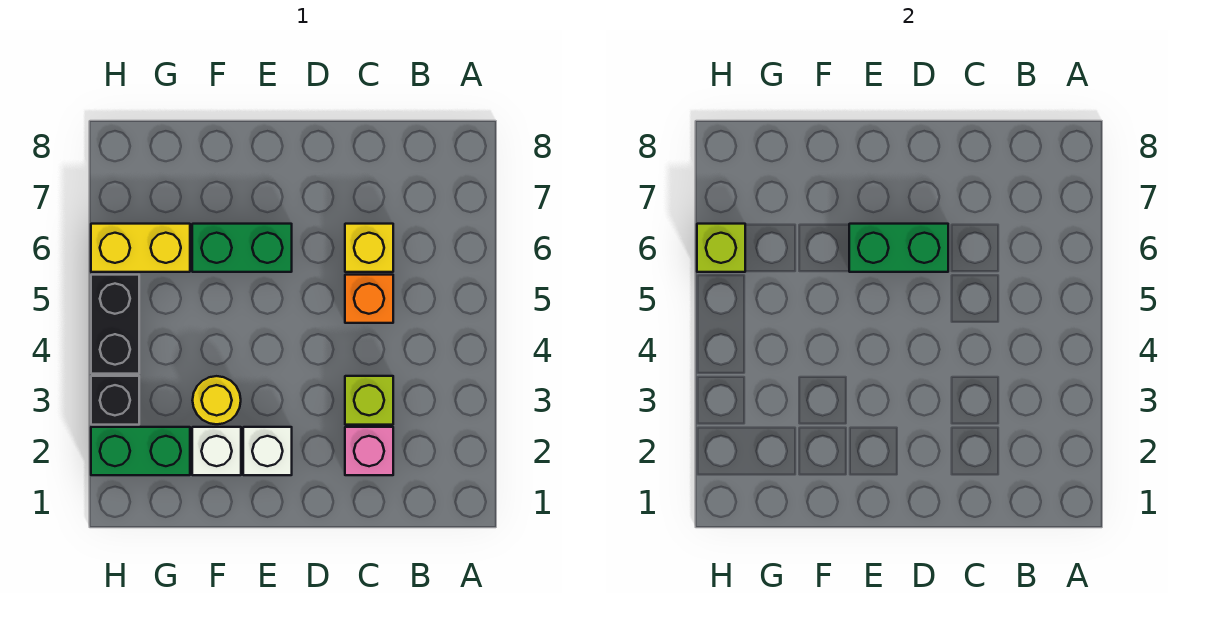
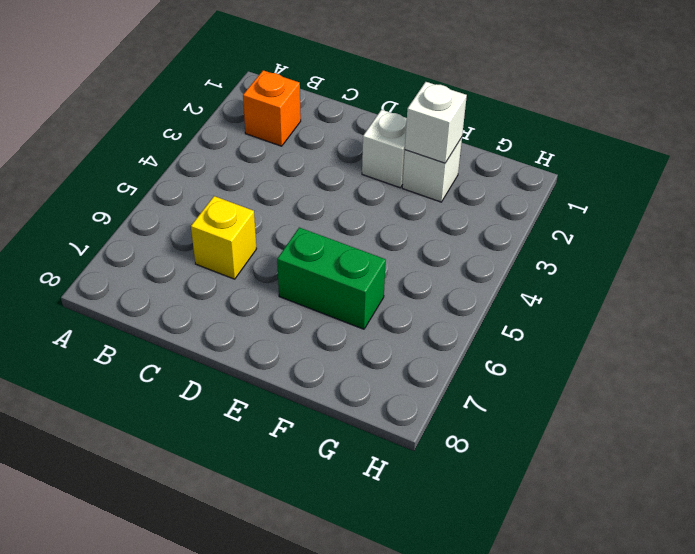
orange 1x1 brick [243,70,301,146] -> orange 1x1 brick moved to [345,275,393,323]
white 1x1 brick [405,82,467,163] -> none
none -> pink 1x1 brick [345,427,393,475]
none -> lime 1x1 brick [345,376,393,425]
none -> yellow 1x1 round brick [192,376,241,424]

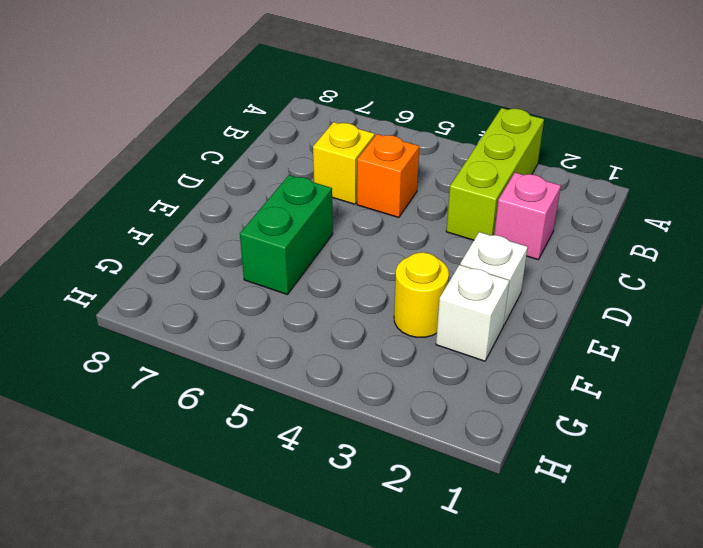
lime 1x3 brick [446,108,544,240] -> lime 1x1 brick [345,376,393,425]
none -> green 1x2 brick [91,427,190,475]
none -> yellow 1x2 brick [91,224,190,272]
none -> black 1x1 brick [91,376,139,425]

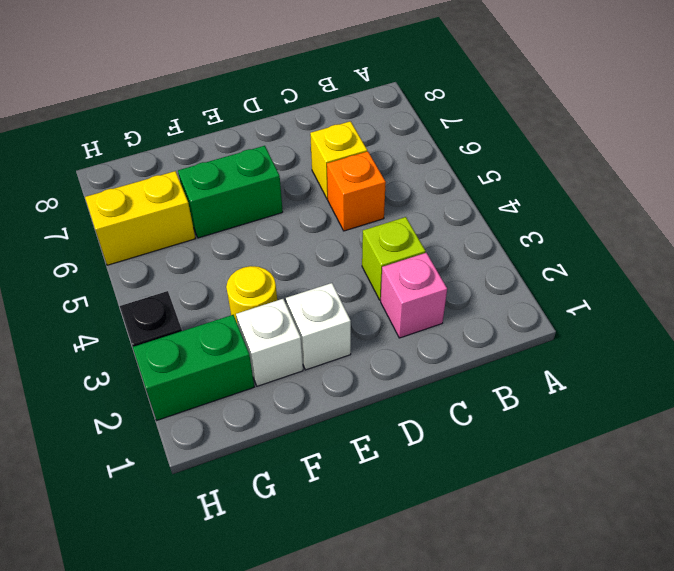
none -> black 1x2 brick [91,275,139,374]
none -> green 1x2 brick [849,224,948,272]
none -> lime 1x1 brick [697,224,745,272]

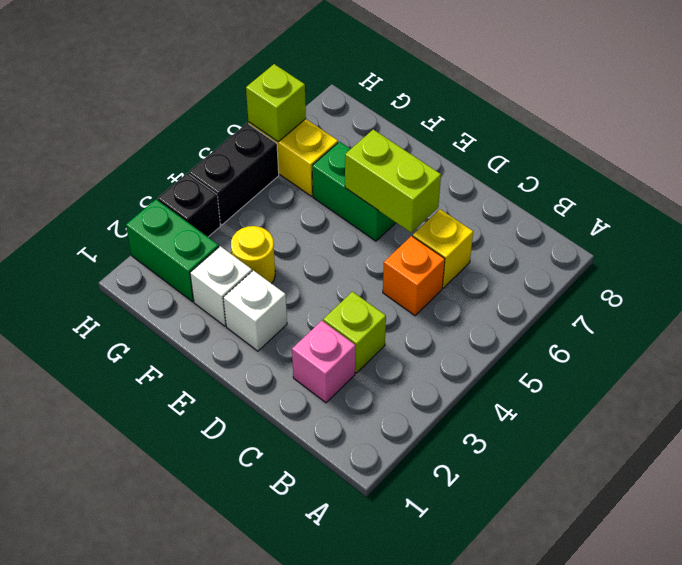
lime 1x2 brick [345,129,441,233] -> green 1x2 brick [849,224,948,272]

